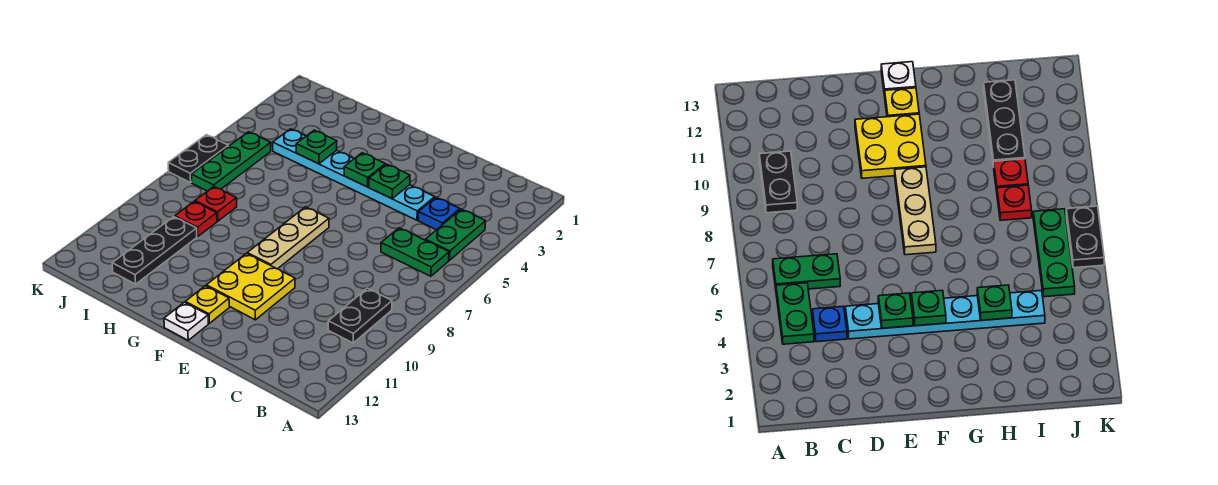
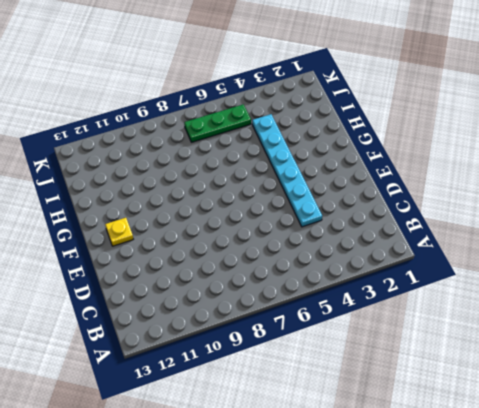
none -> green 1x2 plate [425,209,486,260]
none -> green 1x2 plate [381,228,449,276]
none -> black 1x2 plate [328,288,392,343]

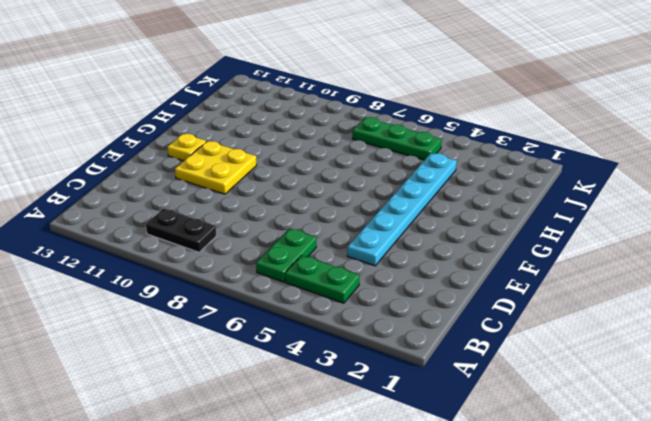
none -> blue 1x1 plate [418,197,460,230]
none -> tan 1x3 plate [247,207,329,269]
none -> white 1x1 plate [164,302,208,340]

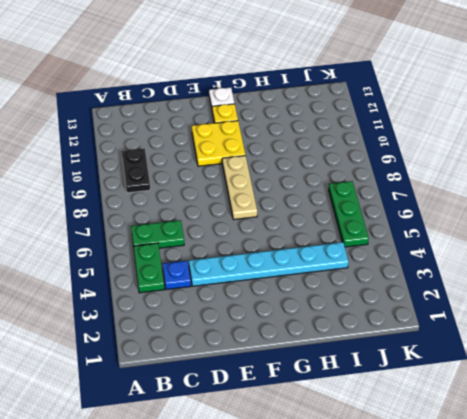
none -> red 1x1 plate [195,187,237,221]
none -> red 1x1 plate [175,202,217,236]
none -> black 1x3 plate [112,217,197,284]

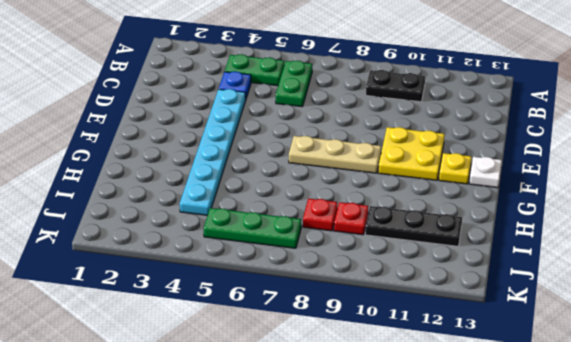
none -> black 1x2 plate [168,135,228,183]
none -> green 1x1 plate [369,164,410,199]
none -> green 1x1 plate [344,153,385,187]

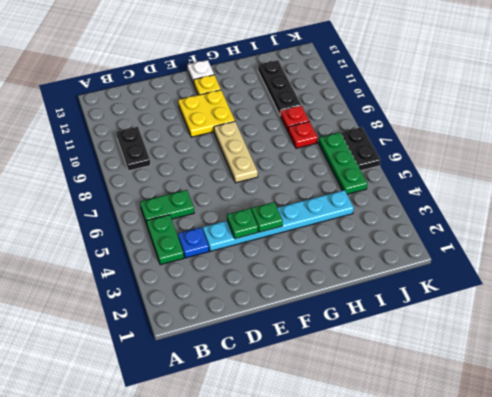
none -> green 1x1 plate [296,130,337,164]

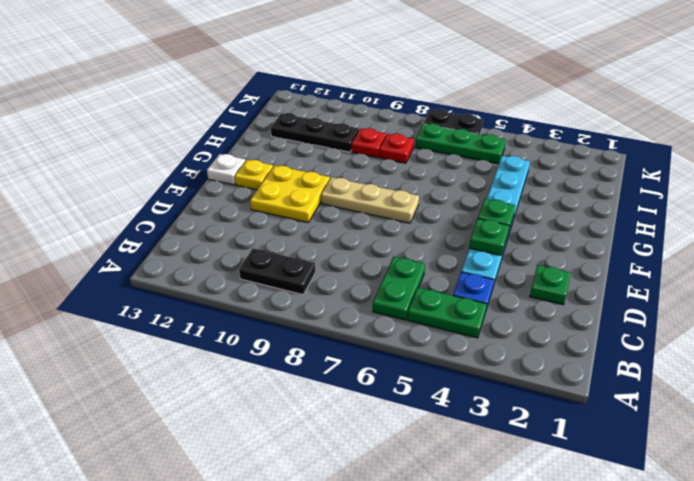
green 1x1 plate [530,265,571,305] -> green 1x1 plate moved to [296,130,337,164]

